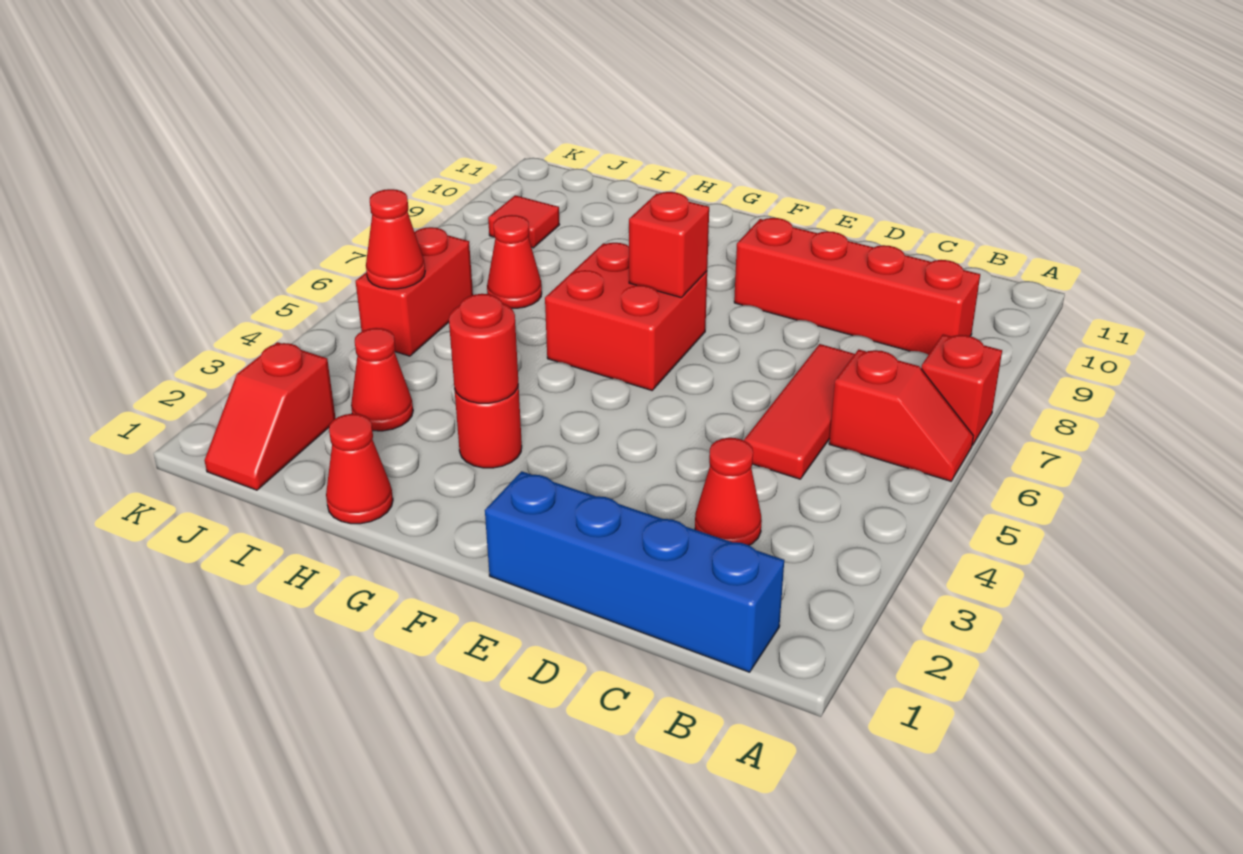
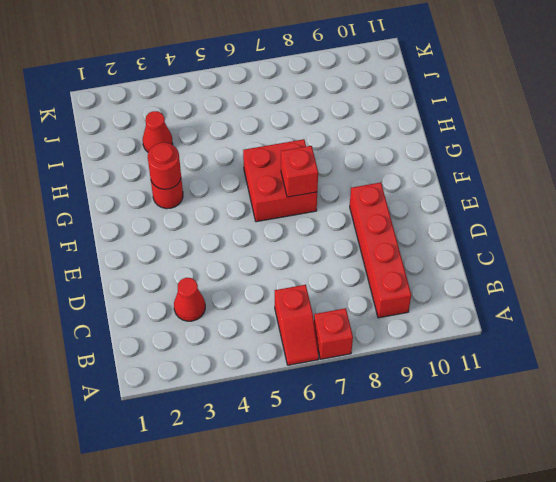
none -> blue 1x4 brick [485,471,784,672]
none -> red 1x3 tile [744,344,855,479]
none -> red 1x1 cone [326,414,393,524]

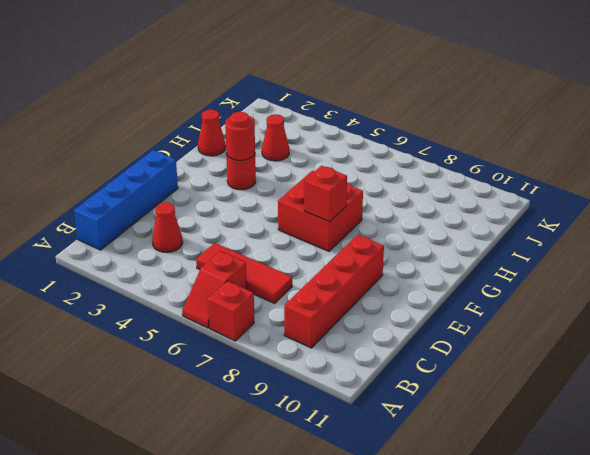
none -> red 1x1 cone [487,215,542,308]
none -> red 1x2 slope [205,342,336,490]
none -> red 1x2 brick [356,227,473,356]

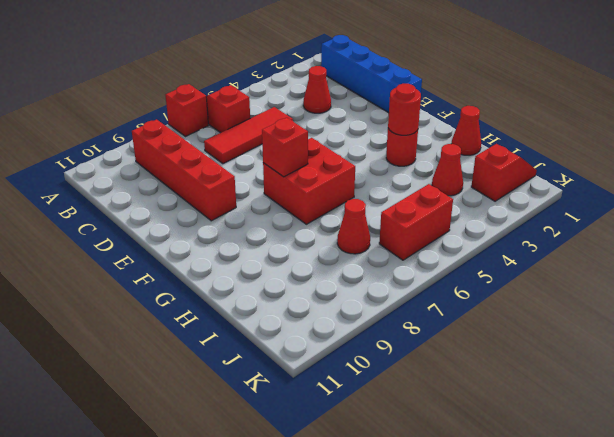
none -> red 1x1 tile [488,195,559,248]
none -> red 1x1 cone [366,189,425,289]

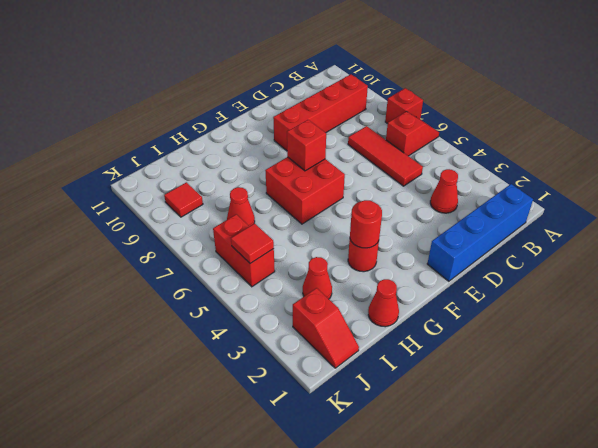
red 1x1 tile [231,223,274,264] -> red 1x1 cone [366,189,425,289]

